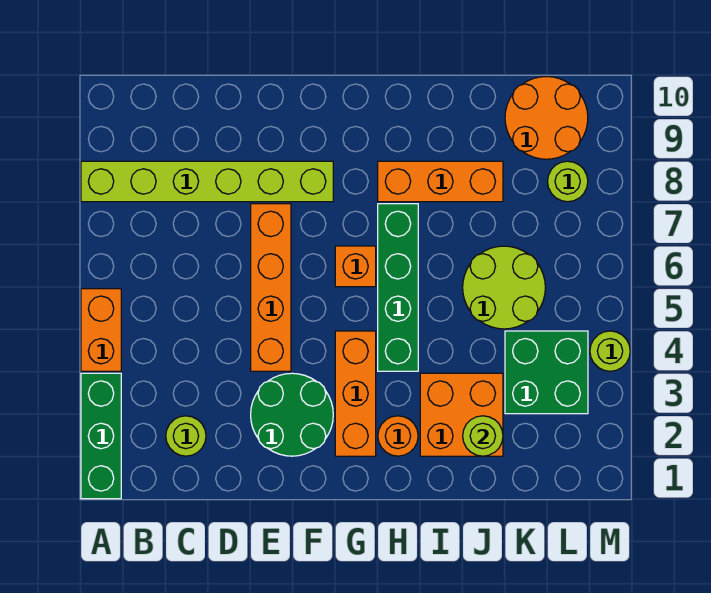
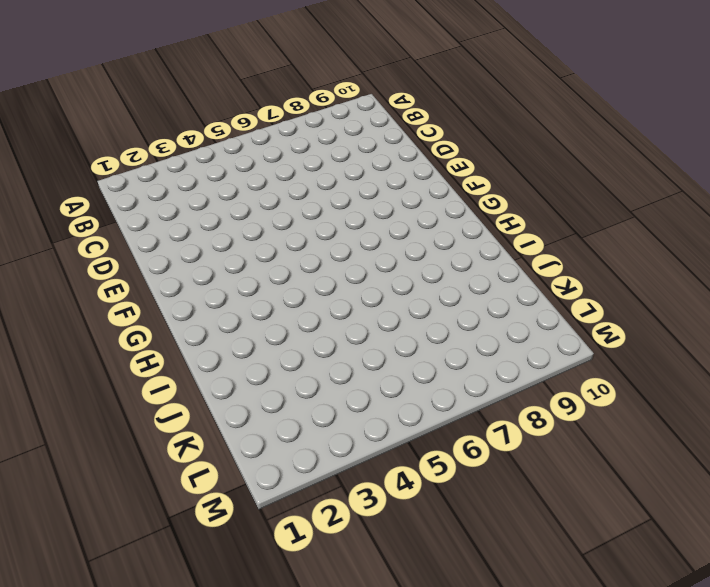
none -> green 1x3 brick [81,373,121,499]
none -> orange 1x2 brick [81,289,121,371]
none -> lime 1x6 brick [81,161,333,202]

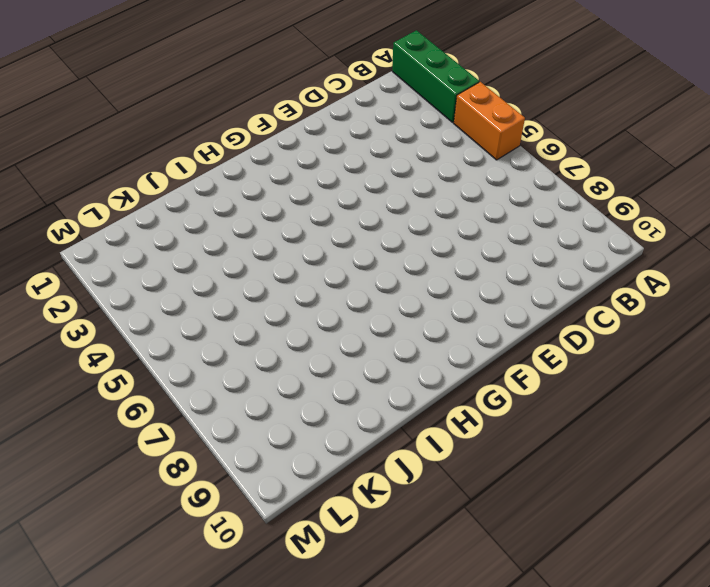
none -> lime 1x6 brick [81,161,333,202]
none -> lime 1x1 round brick [166,416,206,456]
none -> green 2x2 round brick [251,373,333,456]

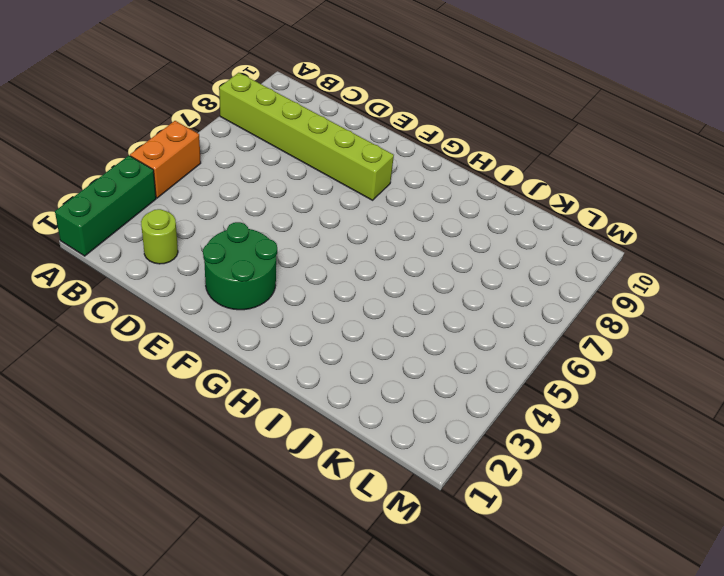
none -> orange 1x4 brick [251,204,291,371]
none -> orange 1x3 brick [335,331,376,456]
none -> orange 1x1 brick [335,246,376,287]

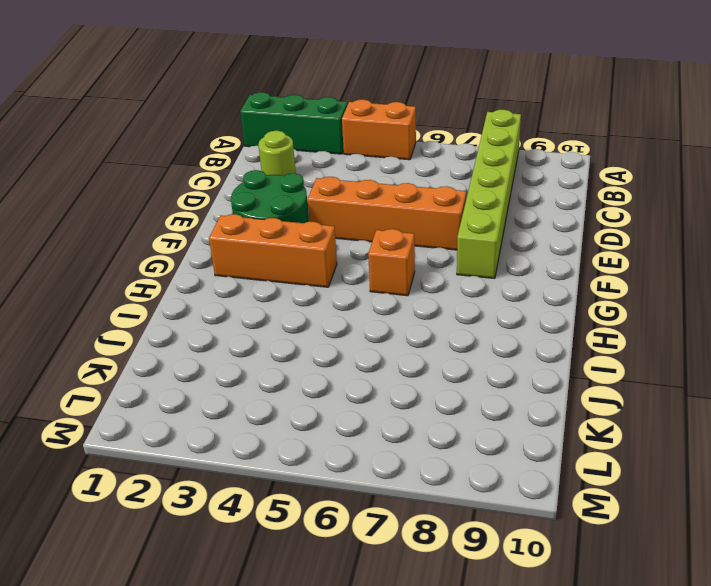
none -> orange 1x1 round brick [378,416,418,456]
none -> green 1x4 brick [378,204,418,371]
none -> orange 1x3 brick [378,161,503,202]

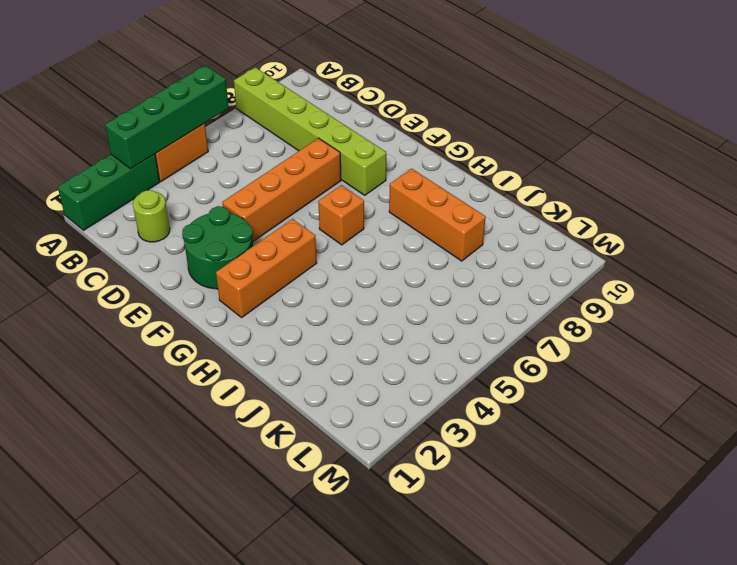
green 1x4 brick [105,65,229,169] -> green 1x4 brick moved to [378,204,418,371]
none -> orange 1x1 round brick [378,416,418,456]
none -> orange 2x2 brick [420,373,503,456]
none -> lime 2x2 round brick [463,246,545,329]

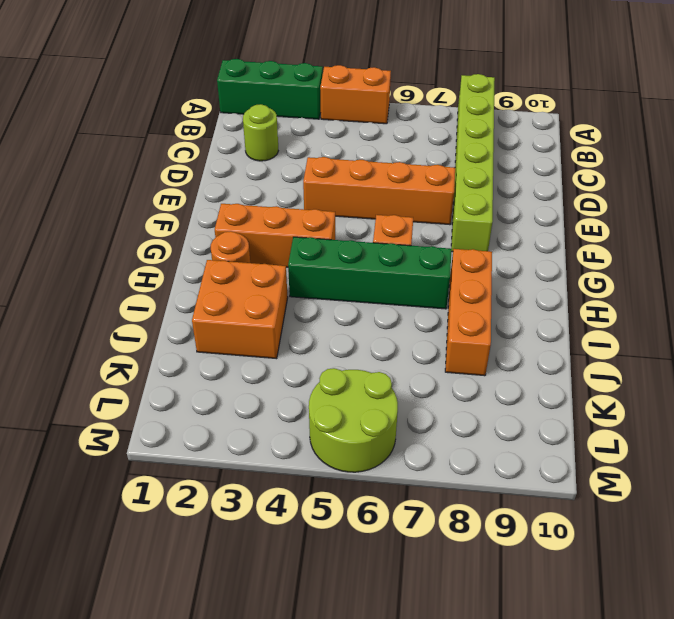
lime 2x2 round brick [309,368,398,472] -> lime 2x2 round brick moved to [463,246,545,329]
none -> green 2x2 round brick [251,373,333,456]
none -> green 2x2 brick [505,331,588,414]
none -> orange 2x2 round brick [505,77,588,159]

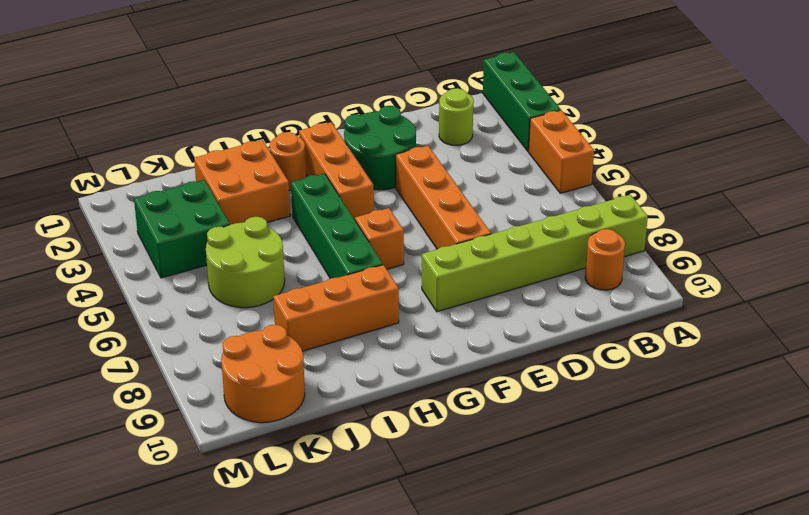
orange 1x1 round brick [585,229,625,290] -> none
none -> lime 1x1 round brick [548,161,588,202]
none -> lime 1x1 round brick [590,331,630,371]
none -> lime 1x1 round brick [463,416,503,456]

